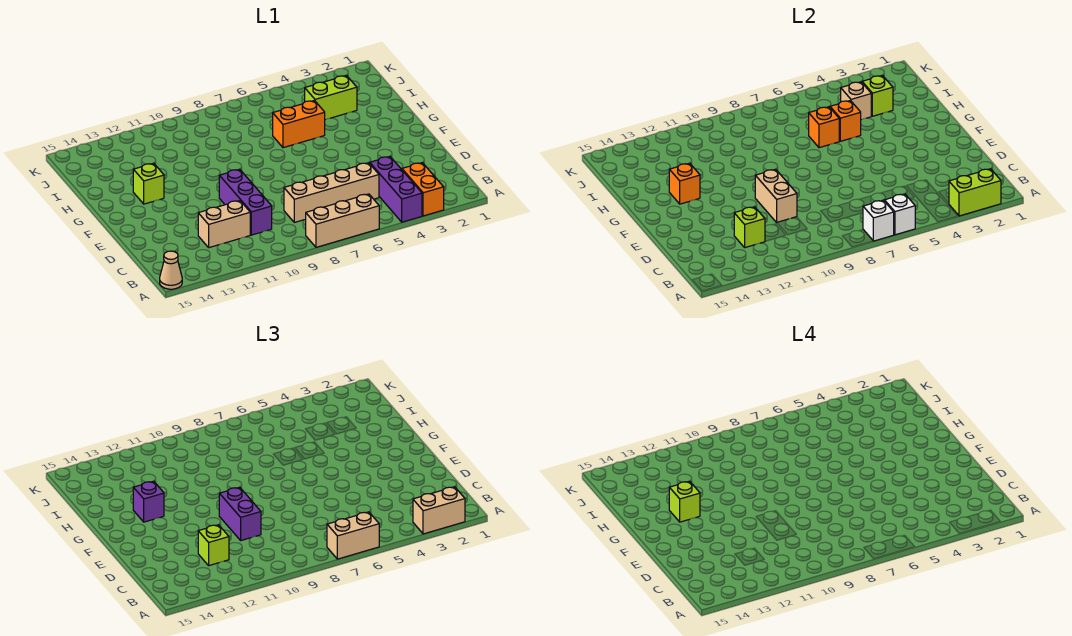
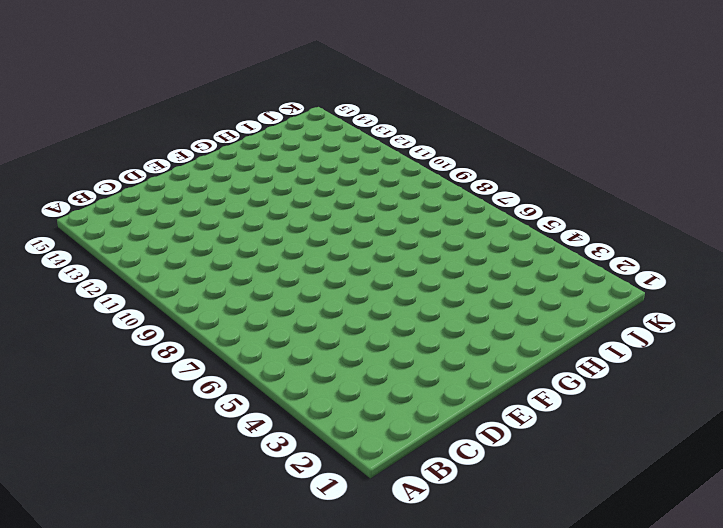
none -> orange 1x2 brick [402,163,444,216]
none -> purple 1x3 brick [370,156,422,222]
none -> tan 1x3 brick [306,194,379,247]

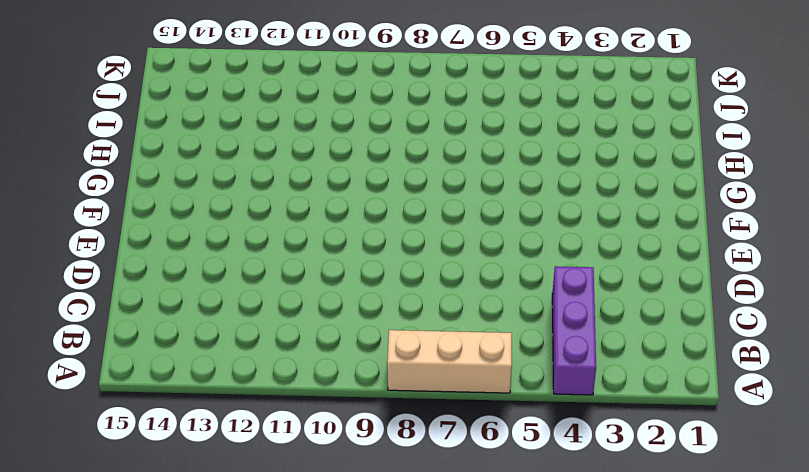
none -> orange 1x2 brick [402,163,444,216]
none -> tan 1x1 cone [160,251,182,289]
none -> tan 1x4 brick [284,163,379,222]

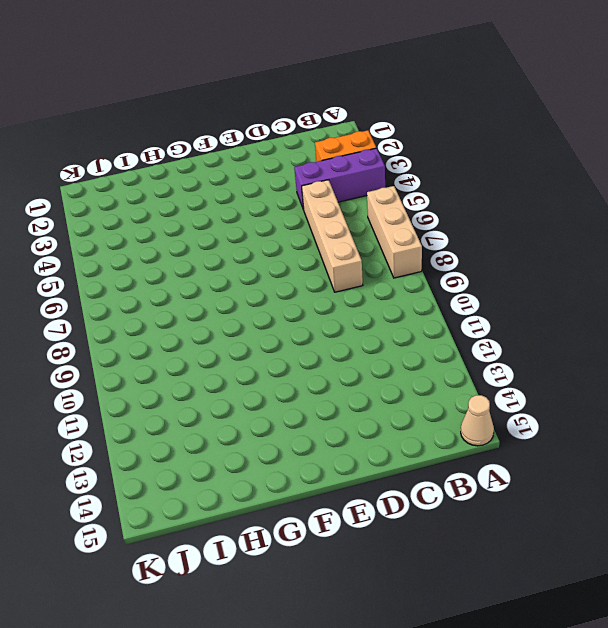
none -> purple 1x3 brick [219,169,272,235]
none -> tan 1x2 brick [198,201,250,248]
none -> lime 1x1 brick [133,163,164,204]

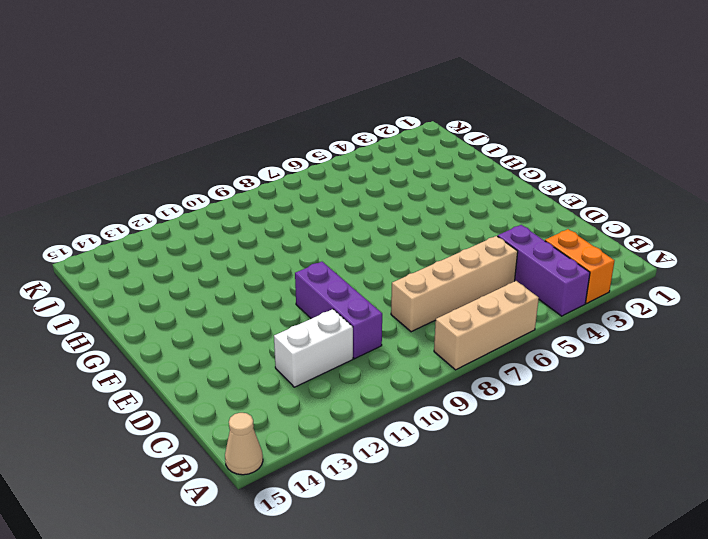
white 1x2 brick [274,309,353,387] -> tan 1x2 brick [198,201,250,248]
none -> lime 1x1 brick [133,163,164,204]
none -> orange 1x2 brick [273,101,325,148]
none -> lime 1x2 brick [305,75,357,120]

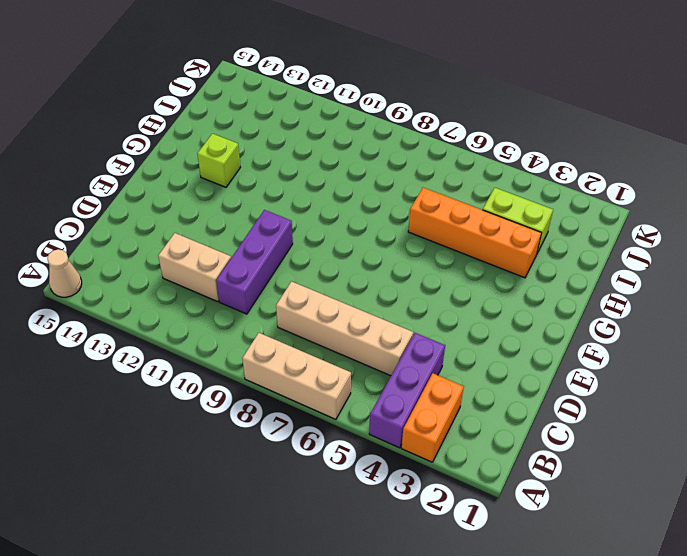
orange 1x4 brick [408,188,541,278] -> orange 1x2 brick [273,101,325,148]
none -> lime 1x2 brick [949,169,1001,216]
none -> white 1x1 brick [885,194,915,235]
none -> white 1x1 brick [863,200,894,241]

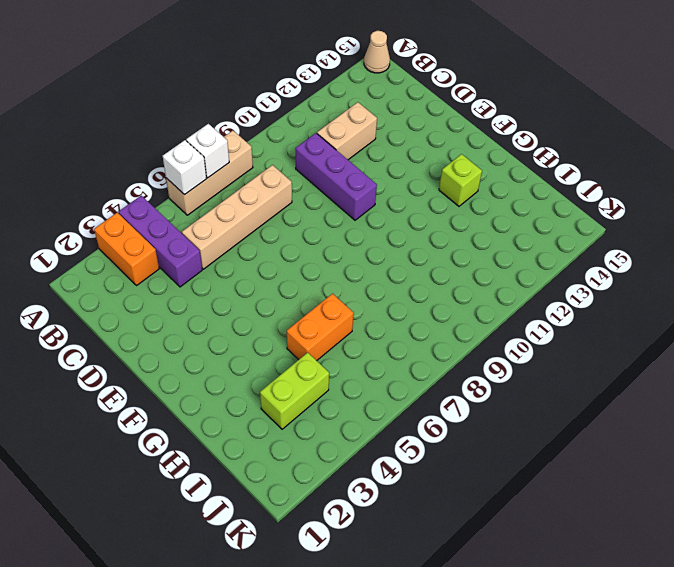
none -> lime 1x2 brick [949,169,1001,216]
none -> lime 1x1 brick [734,207,765,248]
none -> tan 1x2 brick [755,169,797,222]

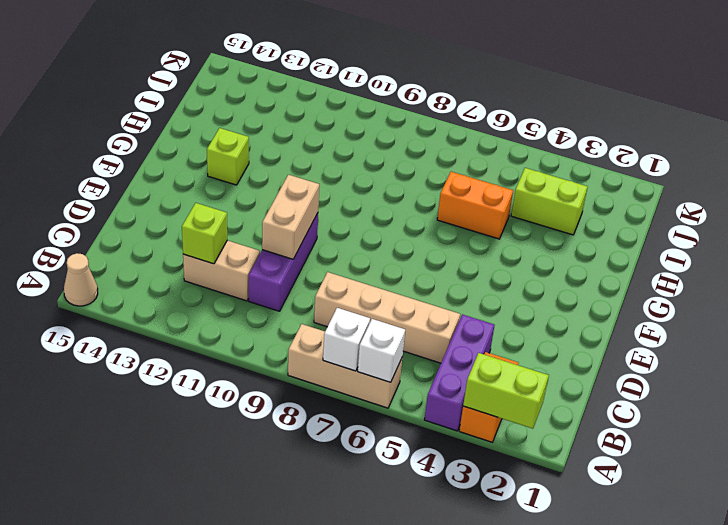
none -> orange 1x1 brick [669,163,700,204]
none -> orange 1x1 brick [830,101,861,141]
none -> orange 1x1 brick [809,107,839,148]

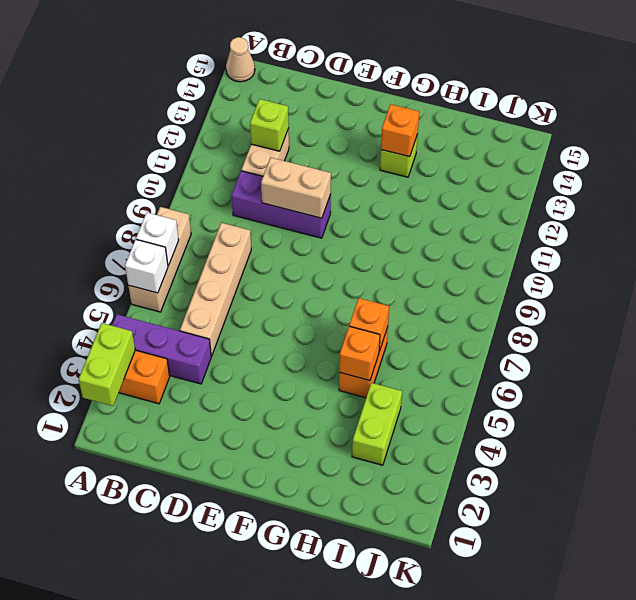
none -> lime 1x1 brick [862,75,893,116]
none -> tan 1x1 brick [841,82,871,120]
none -> tan 1x2 brick [413,487,465,534]

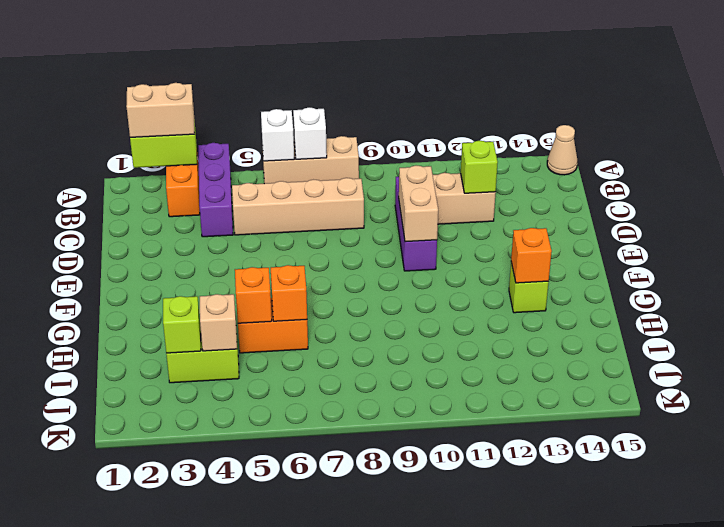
none -> tan 1x2 brick [327,512,379,559]
none -> lime 1x1 brick [198,525,229,566]
none -> purple 1x2 brick [219,487,261,540]

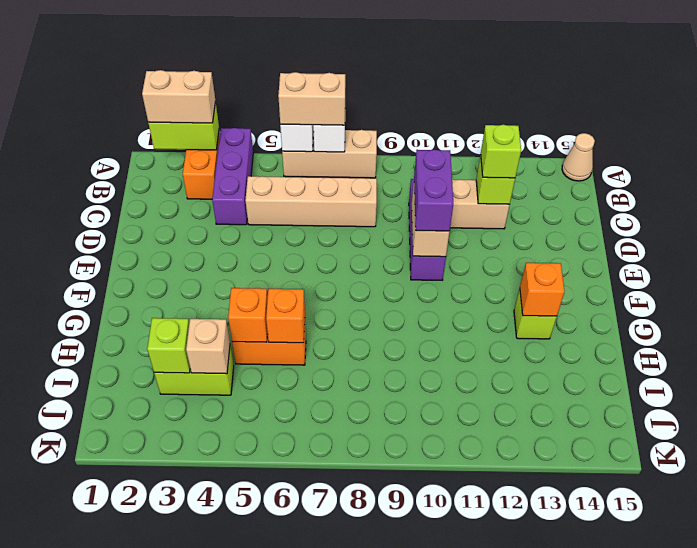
none -> purple 1x1 brick [133,481,164,522]
none -> lime 1x1 brick [669,481,700,522]

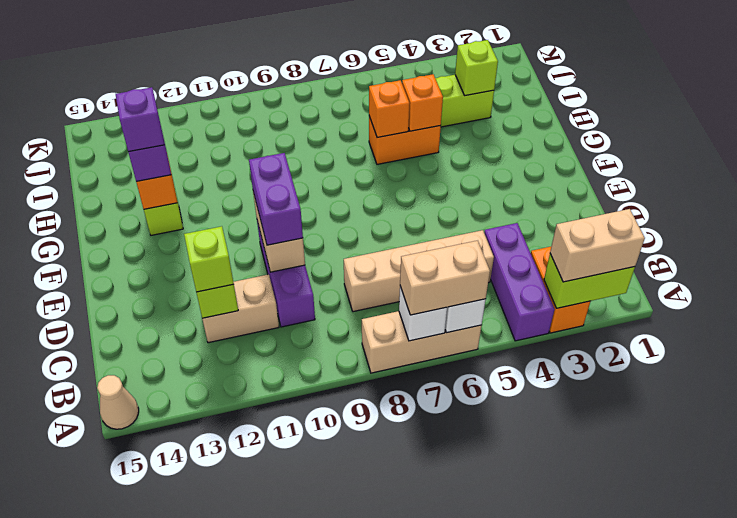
purple 1x1 brick [116,87,164,152] -> lime 1x1 brick [669,481,700,522]
none -> tan 1x1 brick [841,82,871,120]

